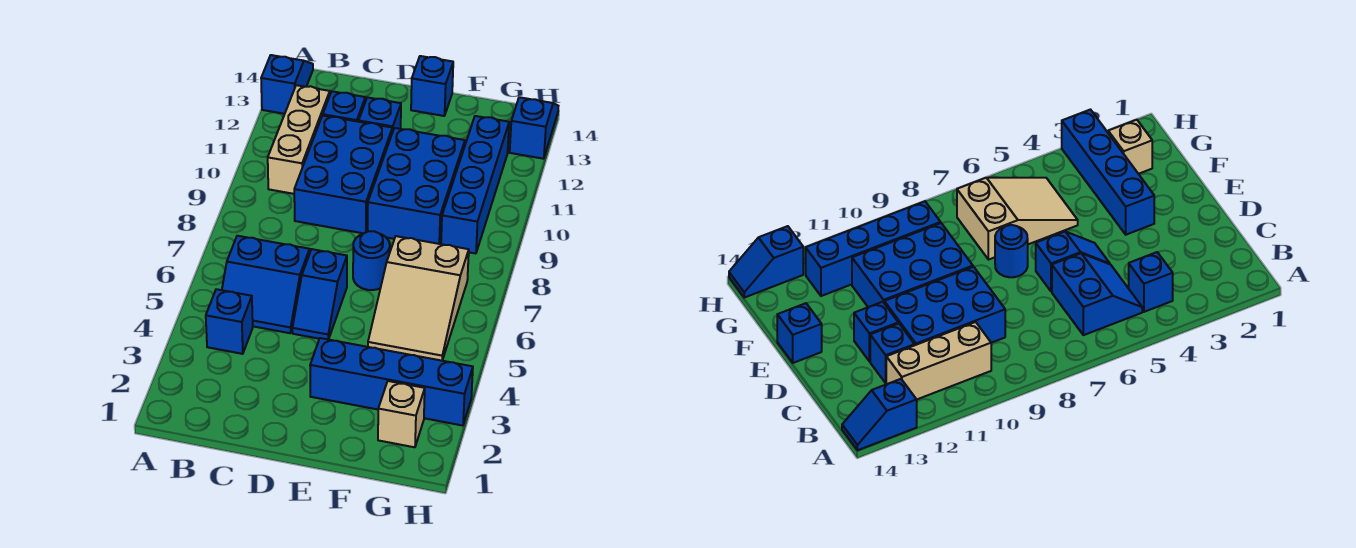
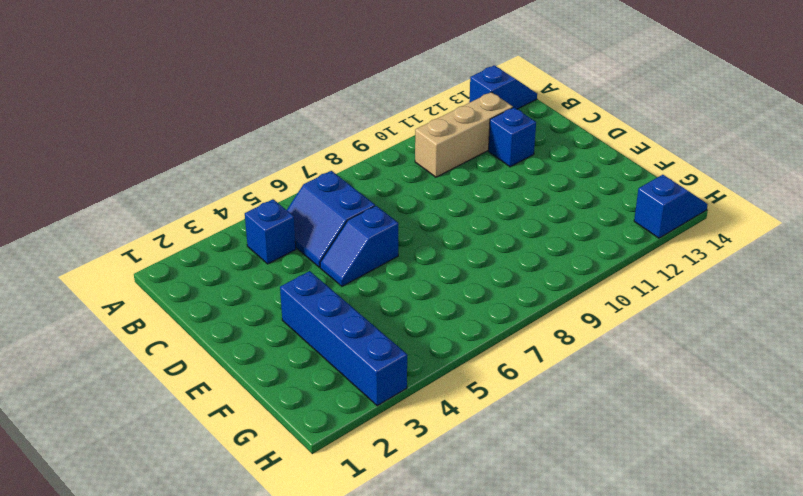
none -> blue 2x3 brick [294,115,392,233]
none -> blue 1x1 brick [359,97,401,132]
none -> blue 1x1 round brick [353,231,390,290]

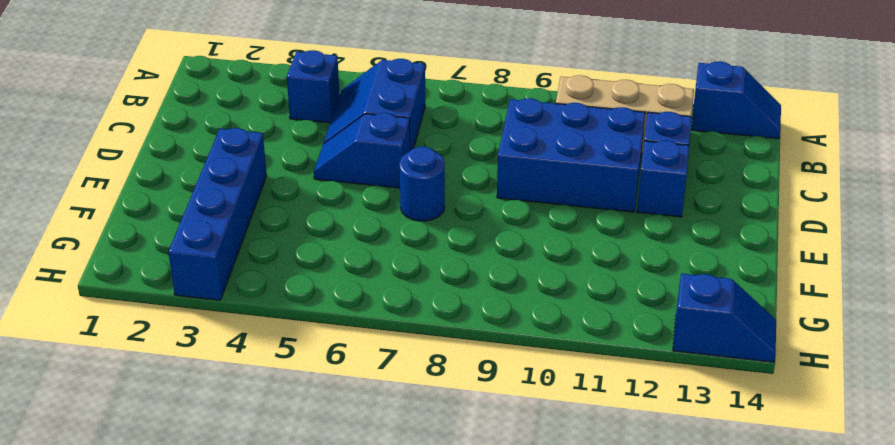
none -> blue 2x3 brick [368,128,465,244]
none -> blue 1x1 brick [411,56,453,116]
none -> tan 2x3 slope [368,236,469,361]

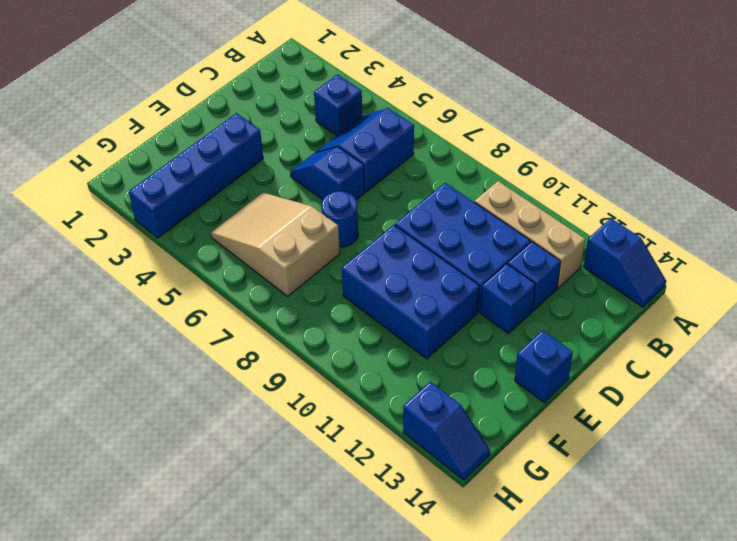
none -> tan 1x1 brick [378,381,425,447]
none -> blue 1x4 brick [441,116,509,253]

